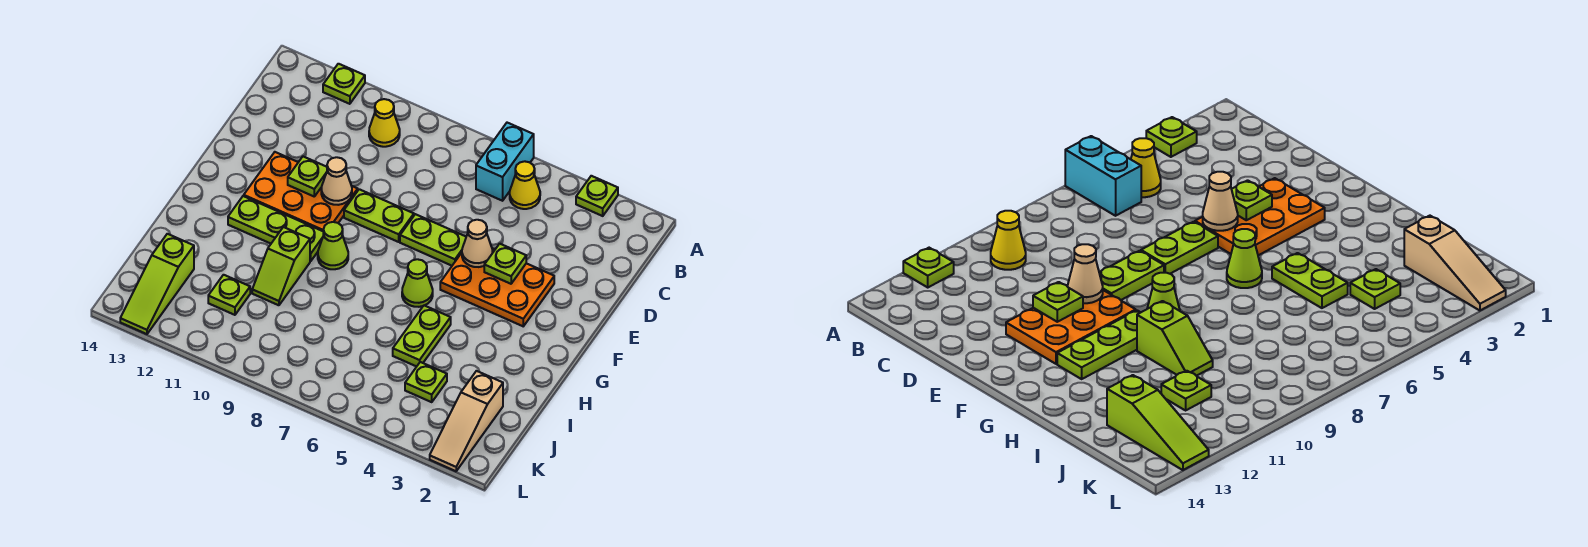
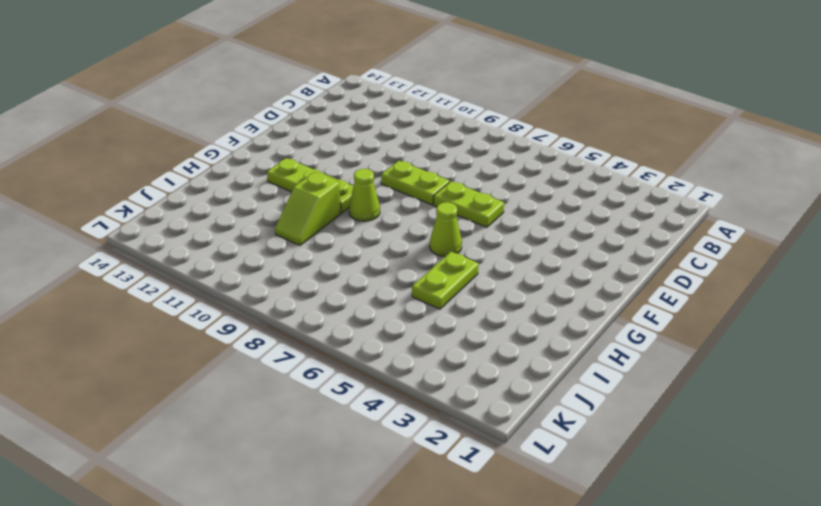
none -> lime 1x1 plate [576,176,618,216]
none -> cyan 1x2 brick [476,123,534,201]
none -> lime 1x1 plate [323,64,365,104]

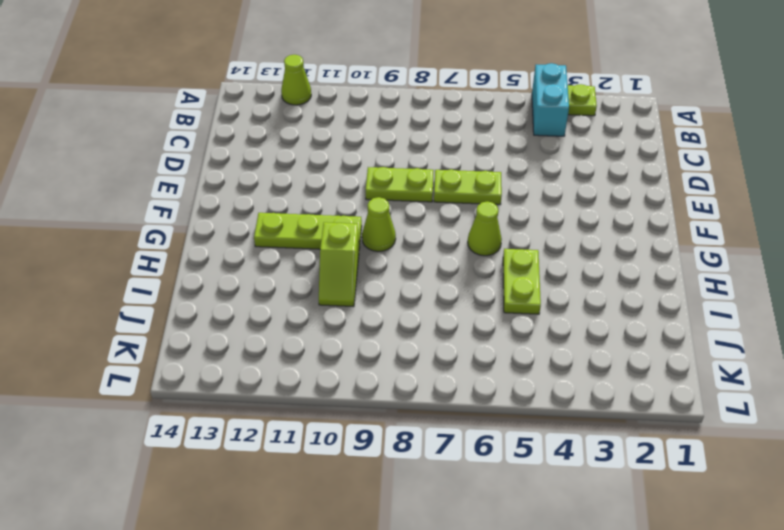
cyan 1x2 brick [532,63,569,136] -> cyan 1x2 brick moved to [476,123,534,201]
lime 1x1 cone [281,55,311,105] -> lime 1x1 plate [323,64,365,104]
none -> yellow 1x1 cone [510,161,540,209]
none -> yellow 1x1 cone [369,99,400,147]
none -> orange 2x3 plate [440,248,554,326]

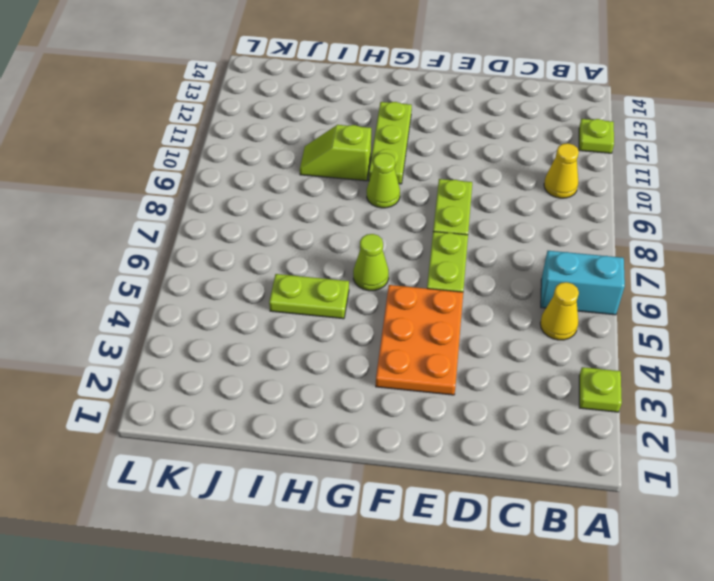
none -> orange 2x3 plate [244,152,358,231]
none -> tan 1x3 slope [430,371,503,471]
none -> lime 1x1 plate [405,362,447,402]

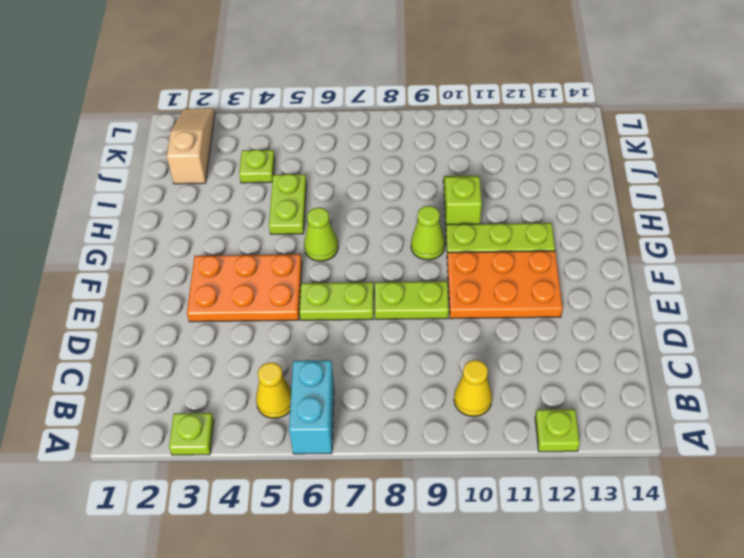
none -> lime 1x1 plate [208,275,250,315]
none -> lime 1x3 slope [120,234,194,334]
none -> lime 1x1 plate [484,244,526,284]

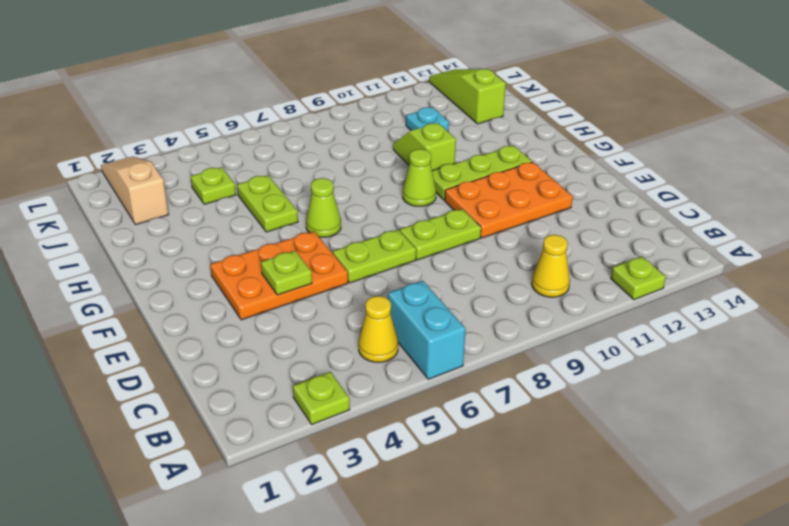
cyan 1x1 plate [406,107,449,131] -> lime 1x1 plate [208,275,250,315]
none -> tan 1x1 cone [462,220,493,267]
none -> tan 1x1 cone [321,157,352,205]
none -> lime 1x1 plate [288,157,327,196]

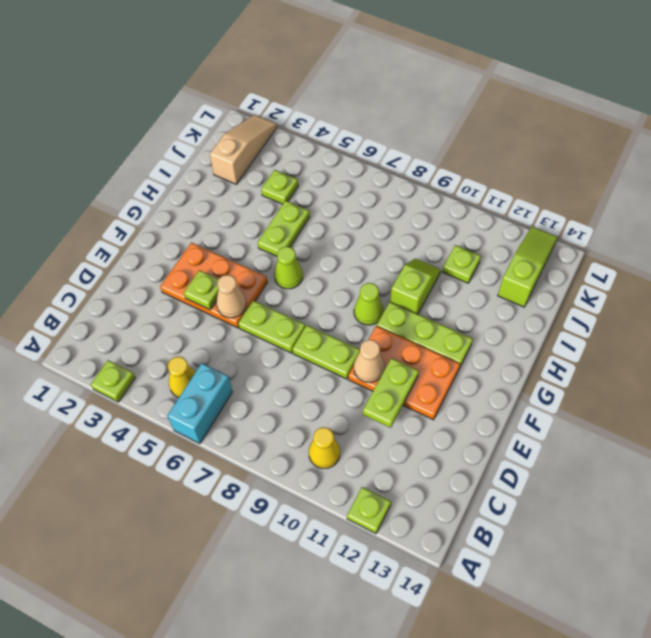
lime 1x2 plate [363,358,419,428] -> lime 1x1 plate [288,157,327,196]

